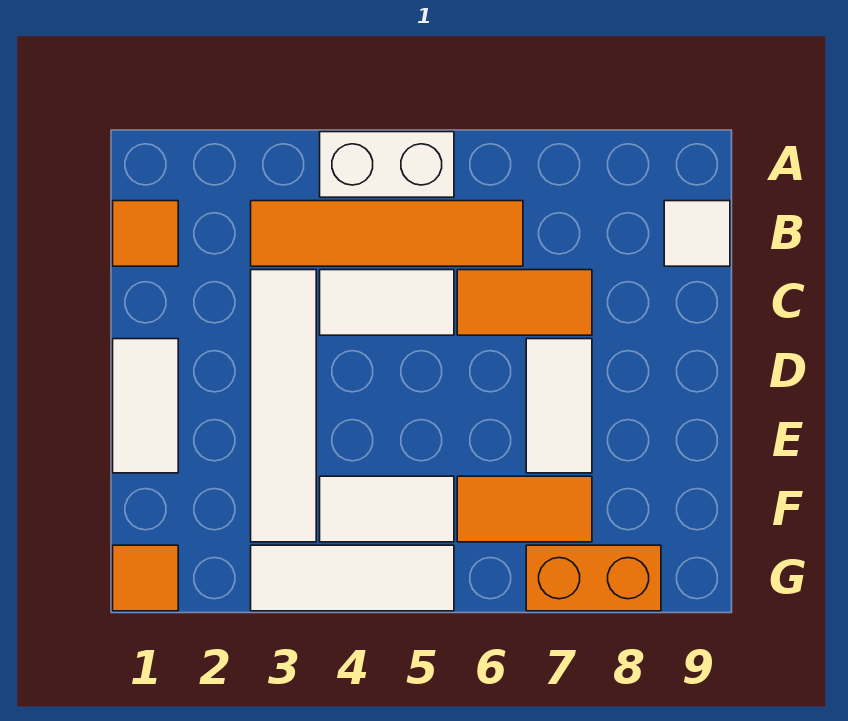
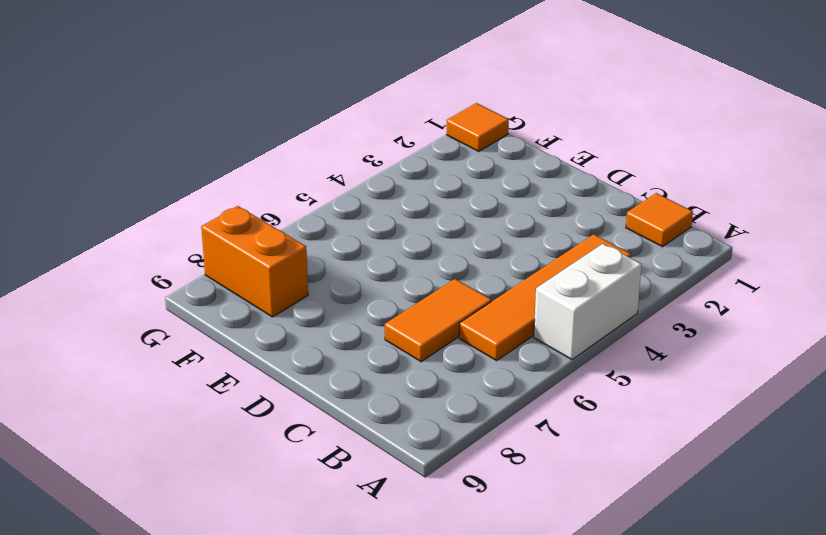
orange 1x2 brick [201,206,308,317] -> orange 1x2 brick turned to [526,545,661,611]
none -> white 1x1 tile [664,201,730,266]
none -> white 1x4 tile [251,270,316,542]
none -> white 1x2 tile [320,270,454,335]

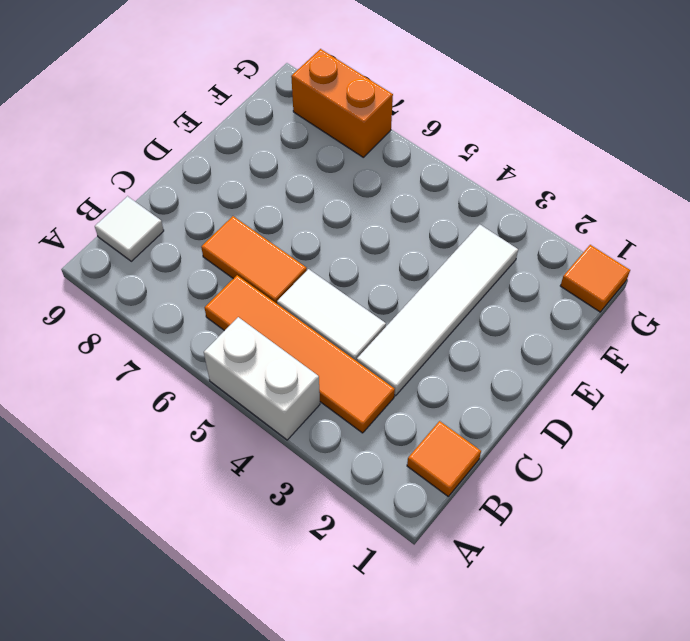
none -> white 1x2 tile [113,339,178,473]
none -> white 1x2 tile [526,339,592,473]
none -> white 1x2 tile [320,476,454,542]

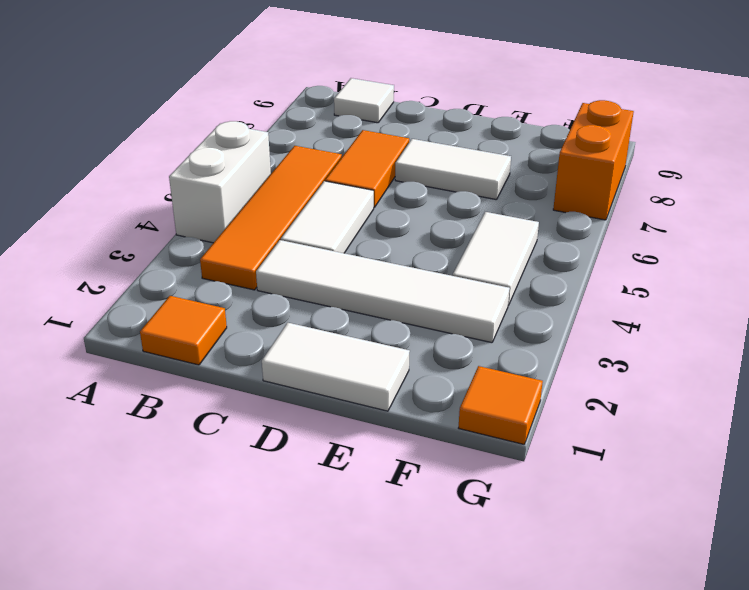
none -> orange 1x2 tile [457,476,592,542]
none -> white 1x3 tile [251,545,454,611]

